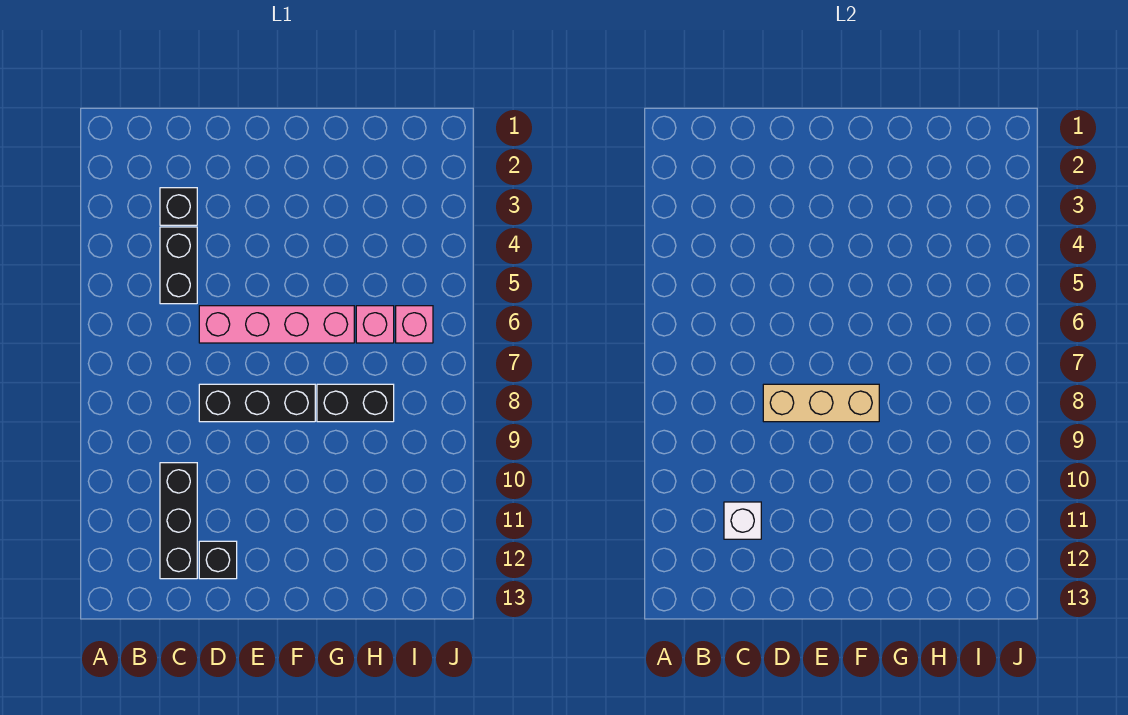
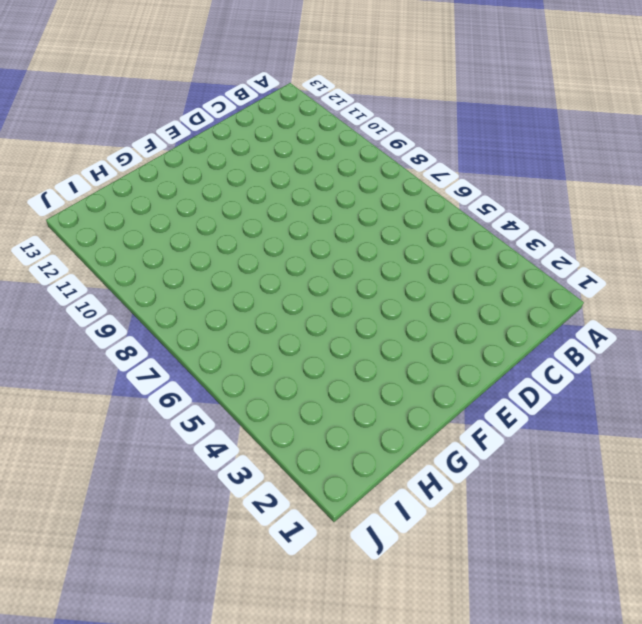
none -> black 1x1 brick [160,188,197,225]
none -> black 1x2 brick [160,227,197,304]

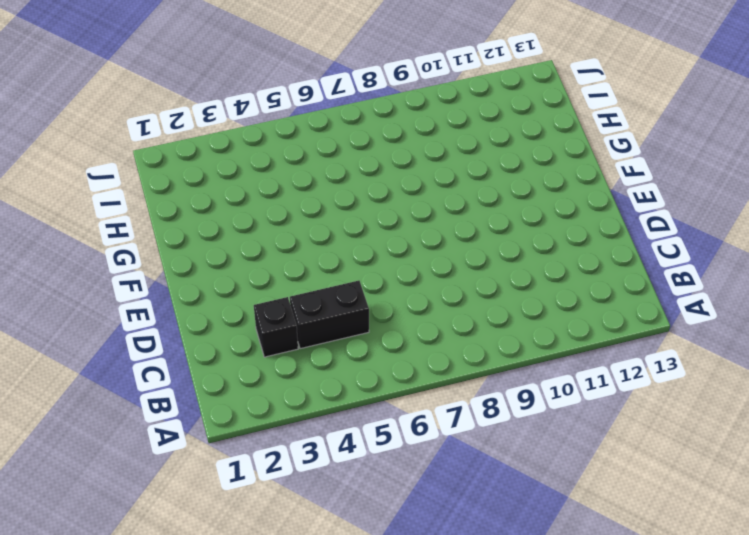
none -> black 1x3 brick [160,463,197,579]
none -> pink 1x4 brick [199,306,354,343]

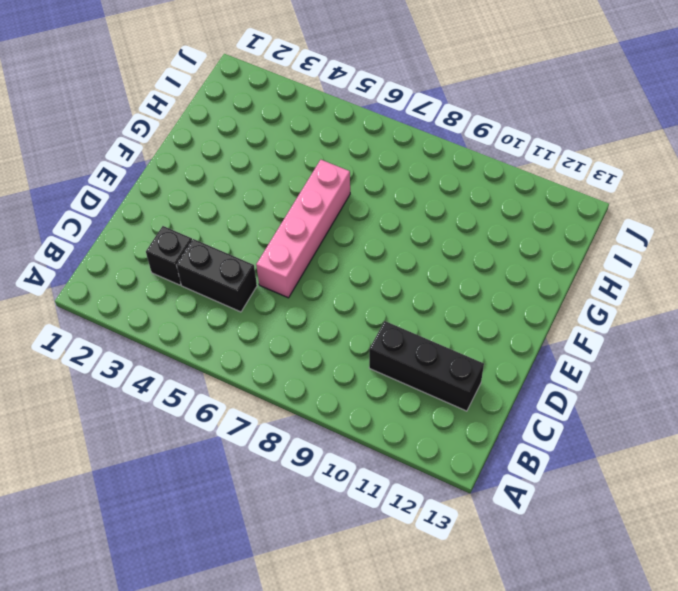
none -> black 1x3 brick [199,384,315,422]
none -> black 1x1 brick [199,541,237,579]

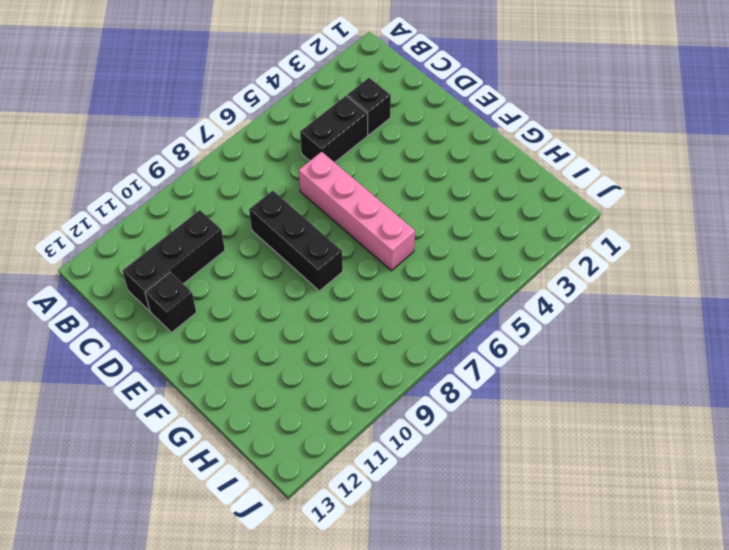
none -> black 1x2 brick [317,384,394,422]
none -> pink 1x1 brick [356,306,394,343]

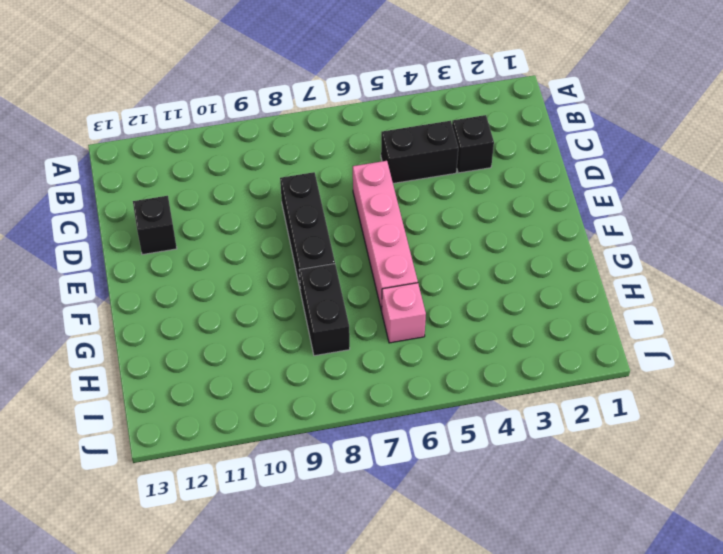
none -> black 1x3 brick [160,463,197,579]
none -> pink 1x1 brick [396,306,433,343]

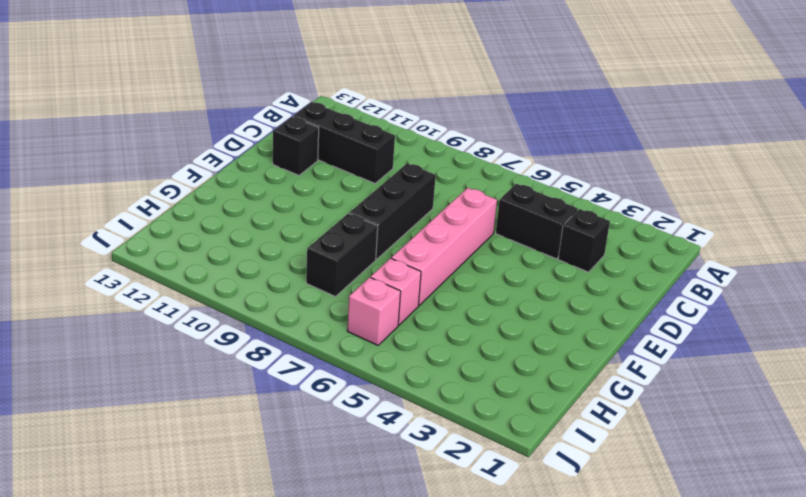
none -> white 1x1 brick [724,502,761,539]
none -> tan 1x3 brick [763,384,879,422]

